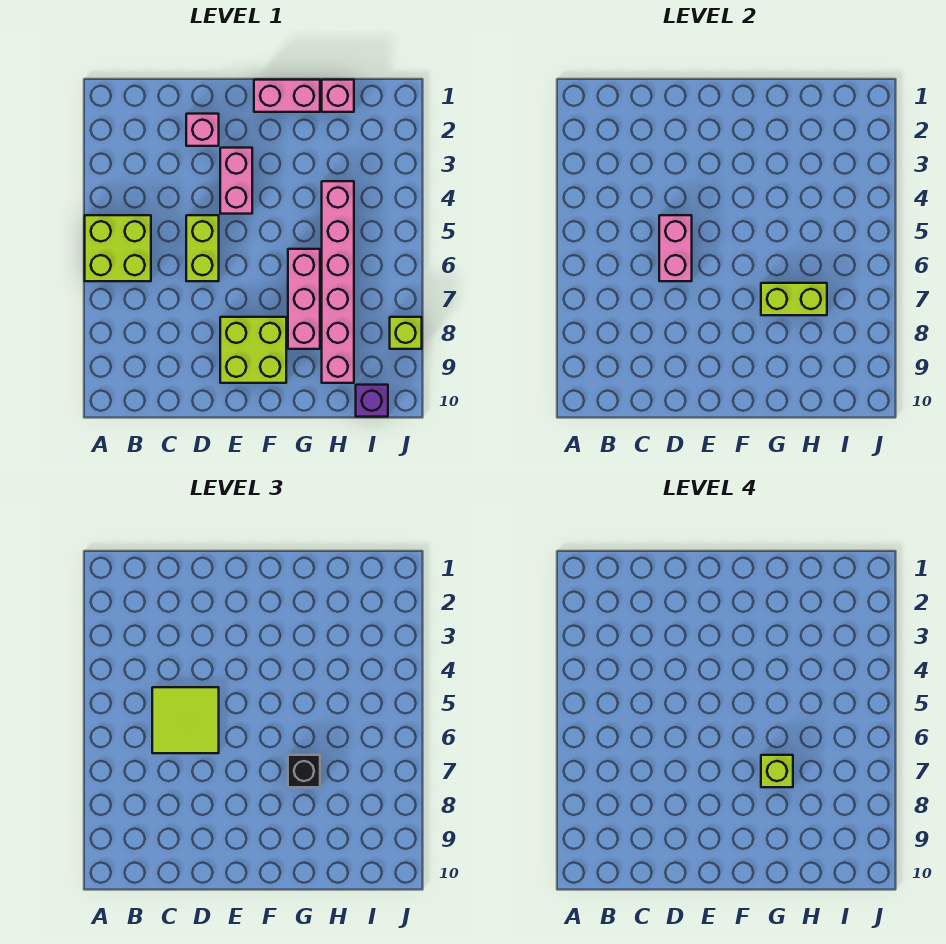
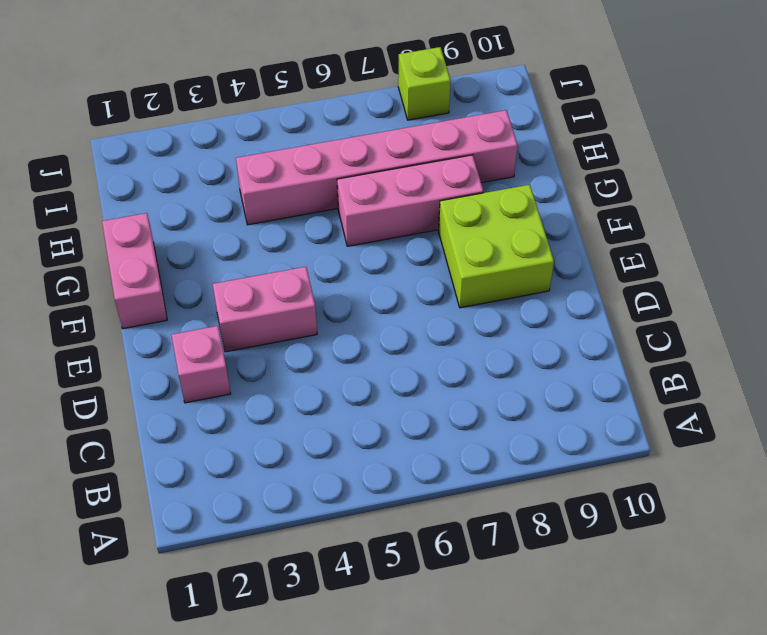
none -> lime 2x2 brick [85,215,151,281]
none -> lime 1x2 brick [186,215,219,281]
none -> pink 1x1 brick [322,80,354,112]

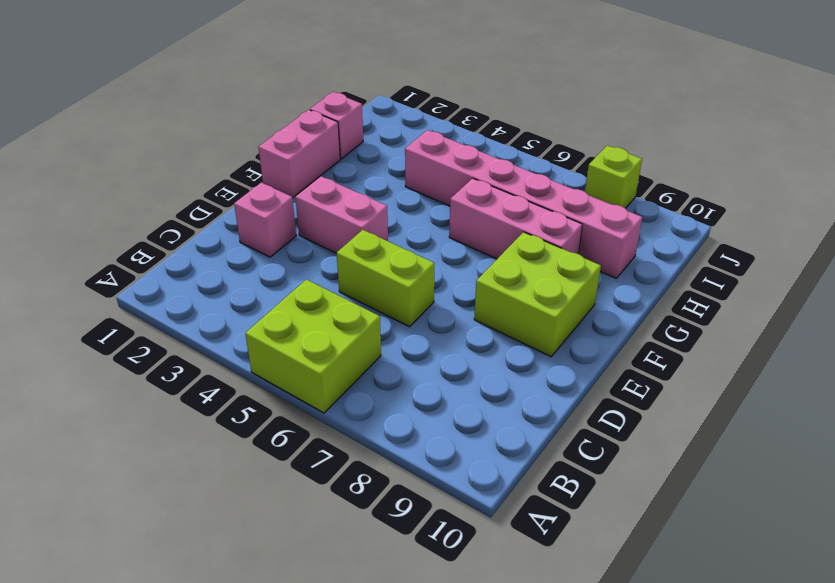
none -> purple 1x1 brick [356,385,388,417]
none -> pink 1x2 brick [659,215,692,281]
none -> lime 1x2 brick [761,283,827,315]

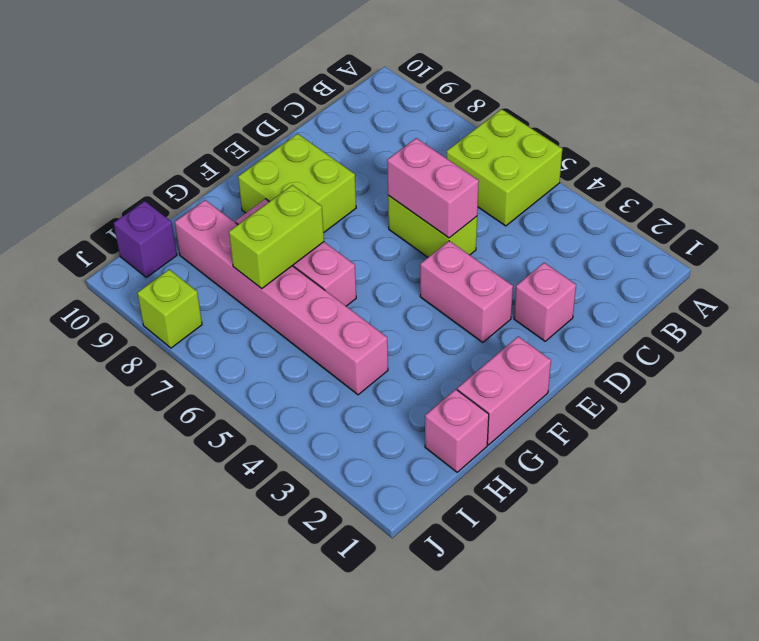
none -> lime 2x2 tile [152,687,219,753]
none -> black 1x1 brick [288,755,320,787]
none -> lime 1x1 brick [761,755,793,787]

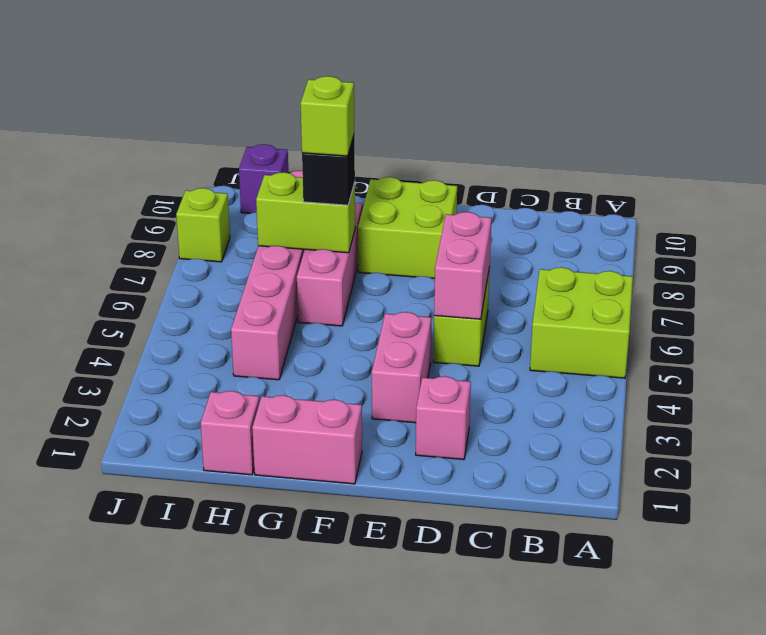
none -> lime 2x2 tile [152,687,219,753]

